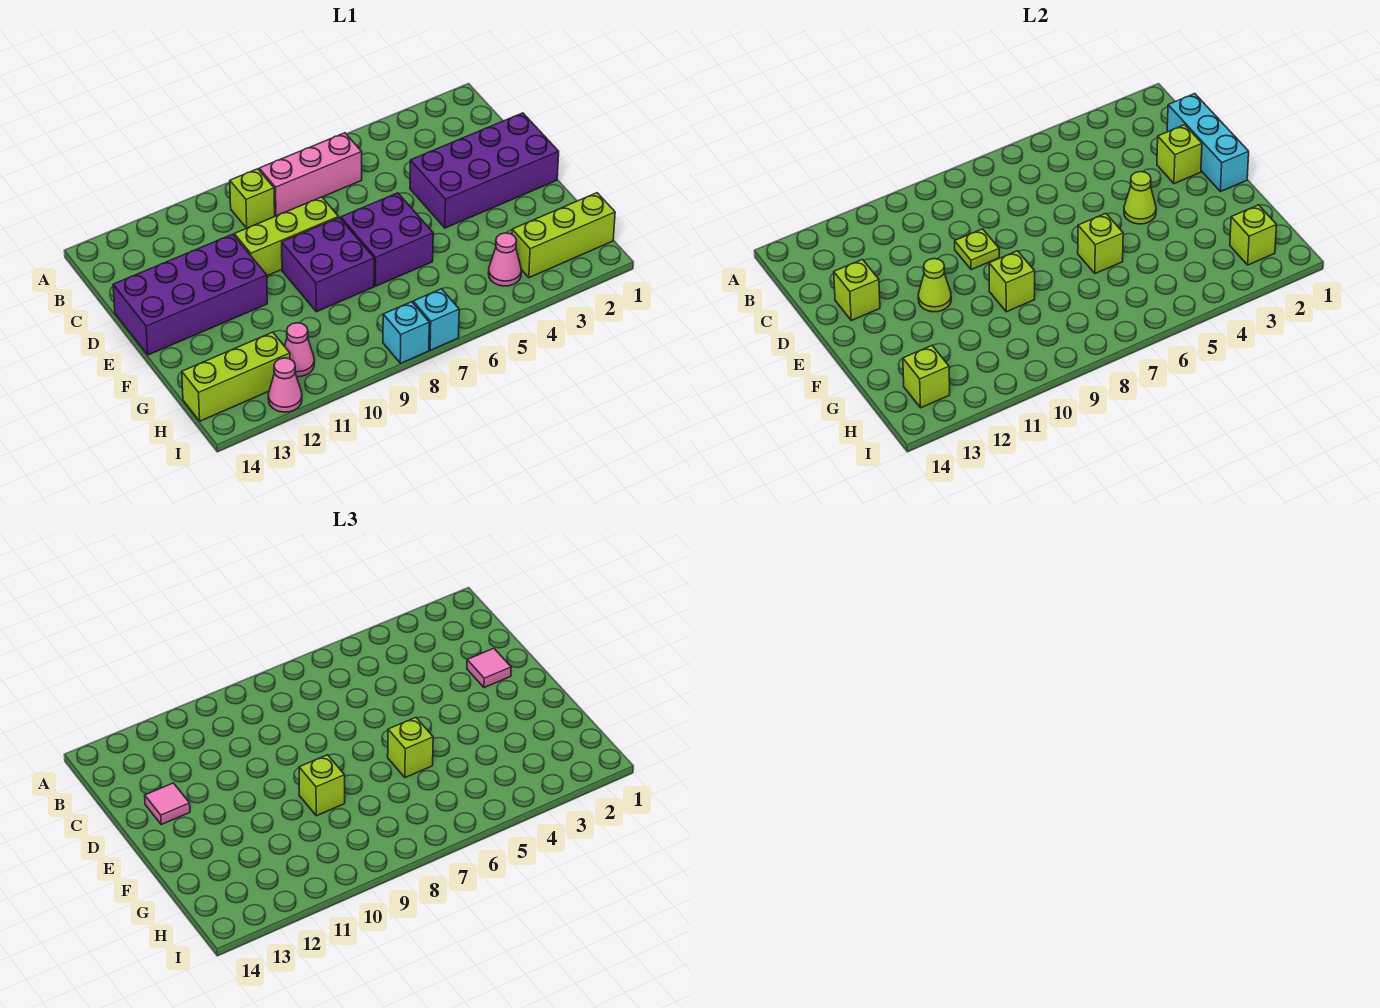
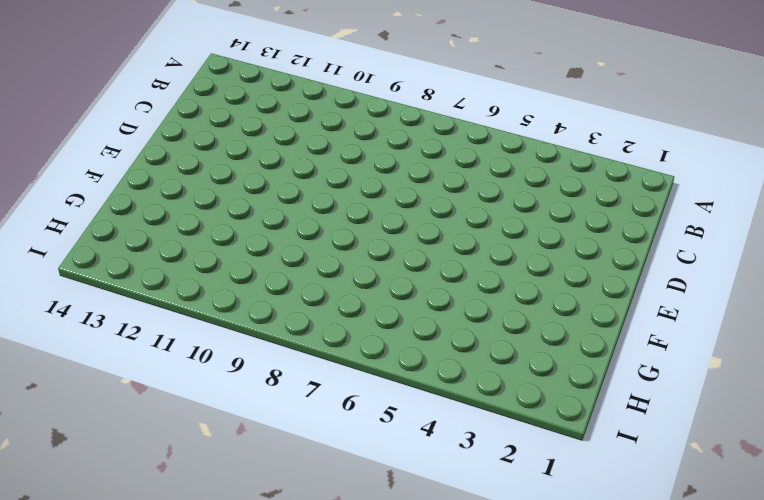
none -> pink 1x3 brick [259,133,362,216]
none -> lime 1x1 brick [230,169,275,228]
none -> purple 2x4 brick [410,113,559,228]

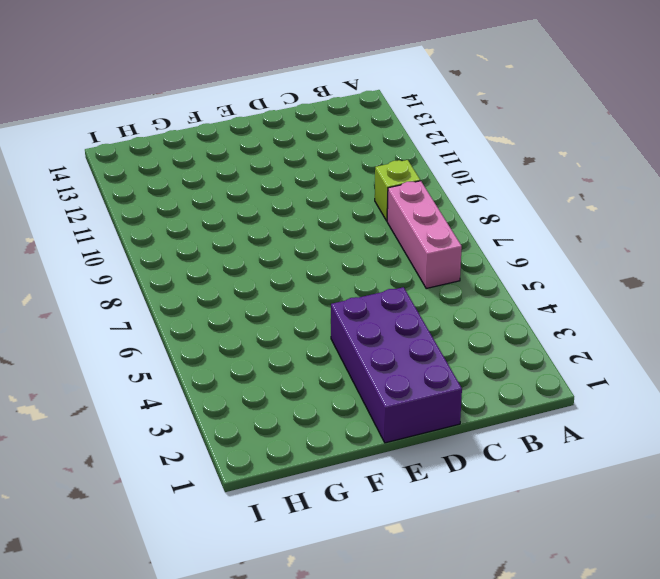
none -> lime 1x3 brick [234,197,339,276]
none -> purple 2x4 brick [113,234,267,355]
none -> purple 2x2 brick [340,193,433,286]

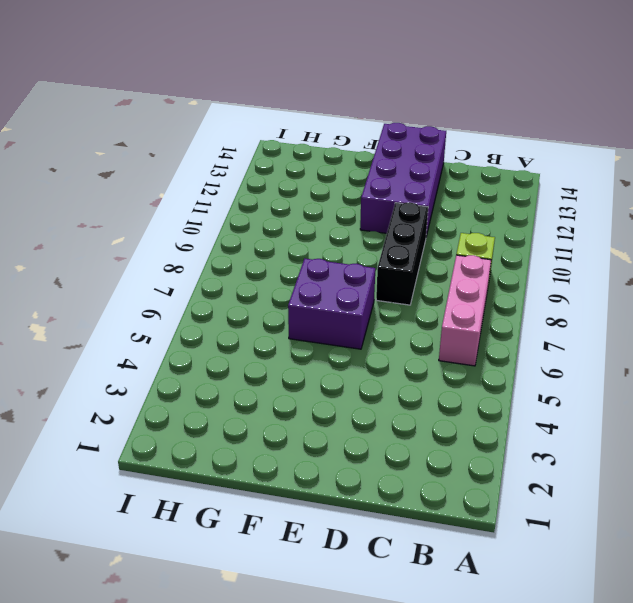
black 1x3 brick [376,202,428,305] -> lime 1x3 brick [234,197,339,276]
none -> purple 2x4 brick [410,113,559,228]
none -> purple 2x2 brick [282,218,374,312]
none -> lime 1x3 brick [512,193,615,278]

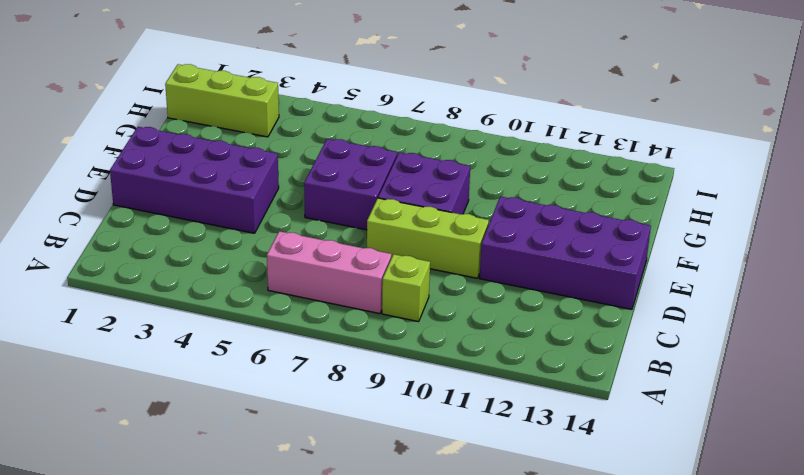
none -> pink 1x1 cone [488,233,521,286]
none -> pink 1x1 cone [285,323,314,377]
none -> lime 1x3 brick [182,332,290,421]

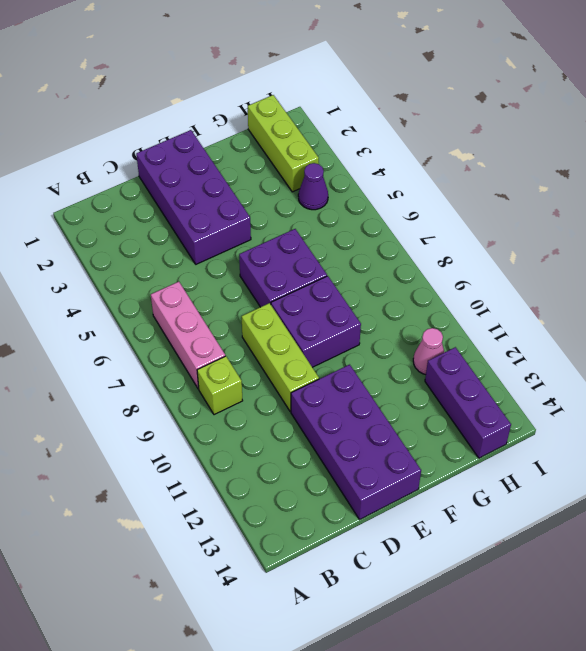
purple 1x1 cone [298,163,328,210] -> pink 1x1 cone [488,233,521,286]
purple 1x3 brick [425,347,511,458] -> lime 1x3 brick [182,332,290,421]
none -> cyan 1x1 brick [413,289,459,350]
none -> cyan 1x1 brick [383,302,429,363]
none -> pink 1x1 cone [268,358,302,412]

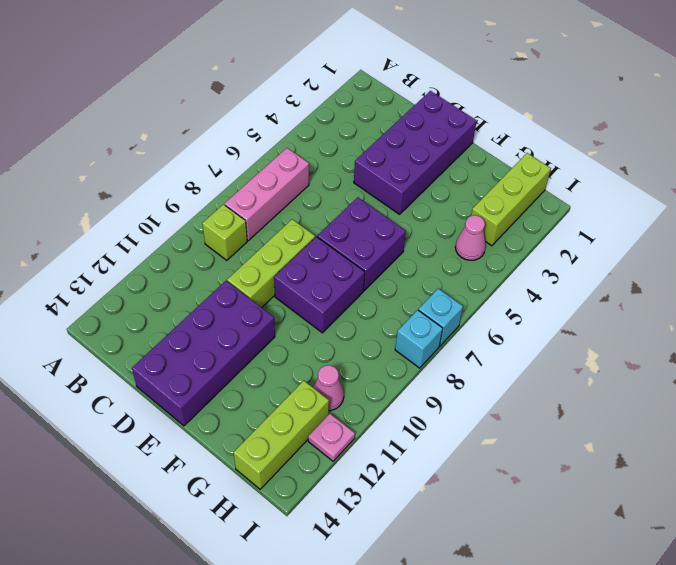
pink 1x1 plate [308,414,355,461] -> pink 1x1 cone [268,358,302,412]
none -> cyan 1x3 brick [1167,94,1249,192]
none -> lime 1x1 brick [1157,125,1202,184]
none -> lime 1x1 plate [955,229,999,270]

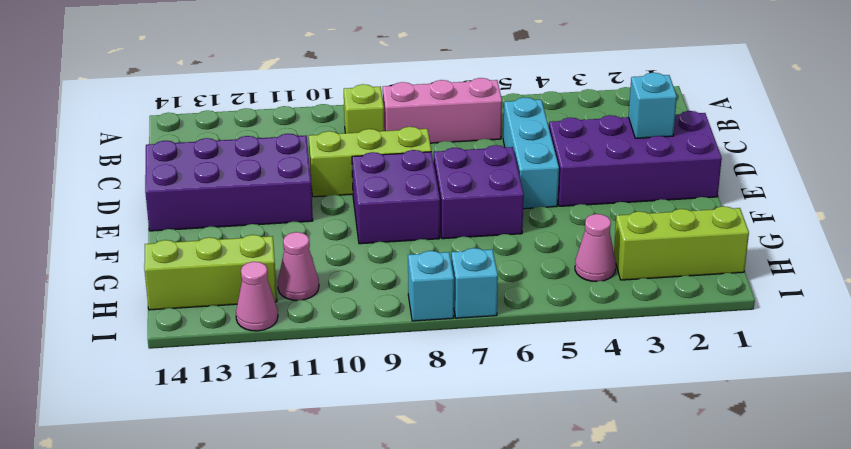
cyan 1x3 brick [503,97,559,209] -> cyan 1x3 brick moved to [1167,94,1249,192]
cyan 1x1 brick [628,73,677,138] -> lime 1x1 brick [1157,125,1202,184]
none -> lime 1x1 plate [955,229,999,270]
none -> lime 1x1 brick [834,260,880,320]
none -> lime 1x1 cone [1124,172,1156,224]

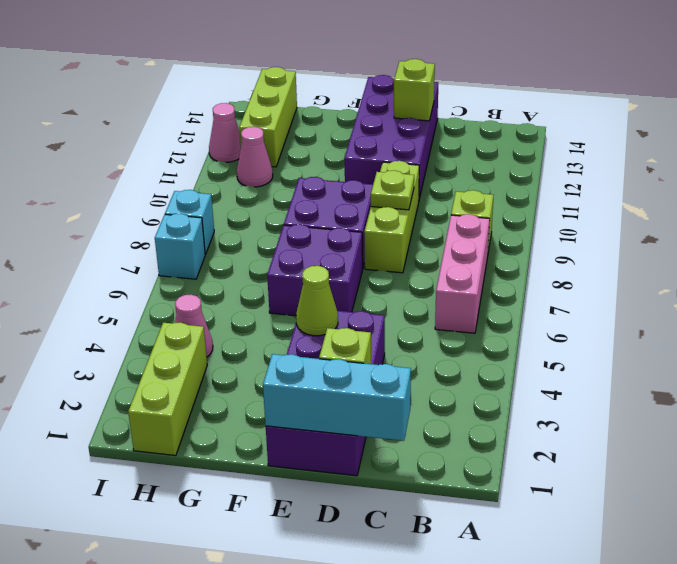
none -> lime 1x1 cone [918,259,951,312]
none -> lime 1x1 brick [1078,213,1123,274]
none -> lime 1x1 brick [989,251,1035,312]

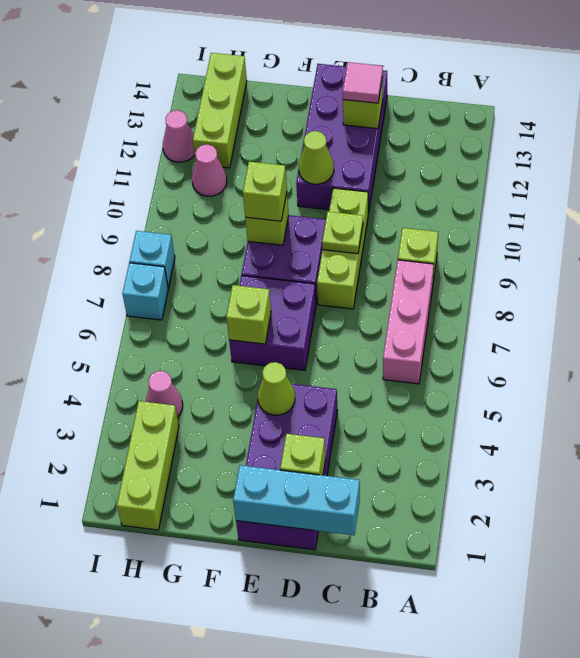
none -> lime 1x1 brick [1230,205,1277,265]
none -> lime 1x1 brick [903,346,950,408]
none -> pink 1x1 tile [467,648,511,688]

